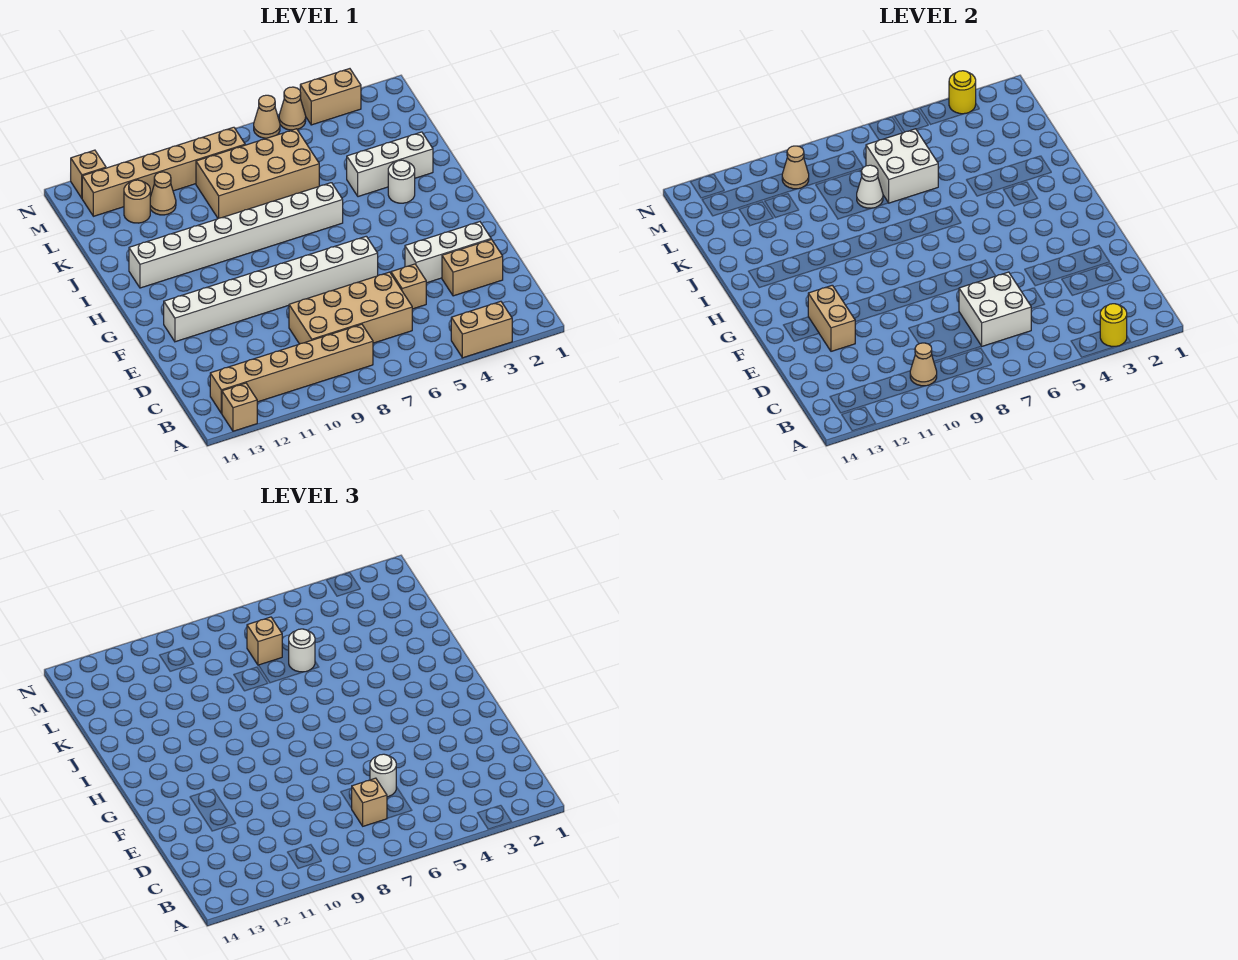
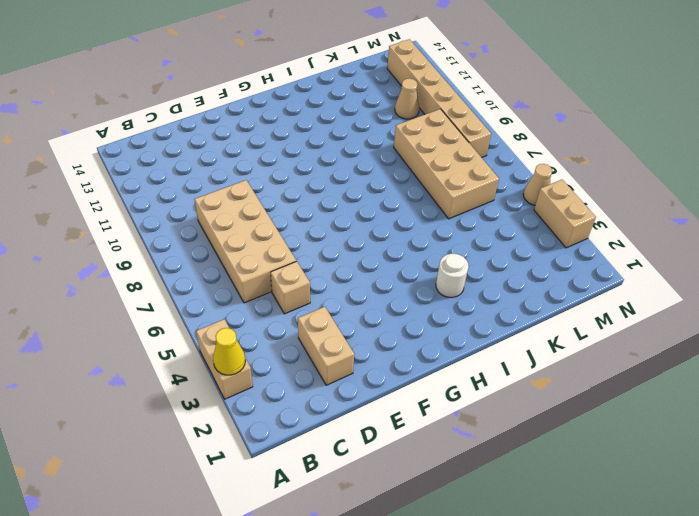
yellow 1x1 cone [213,328,245,375] -> yellow 1x1 round brick [1100,304,1127,346]
none -> tan 1x1 brick [222,383,257,431]
none -> tan 1x6 brick [210,324,373,413]
none -> white 1x3 brick [405,222,491,283]
none -> white 1x8 brick [164,236,378,342]

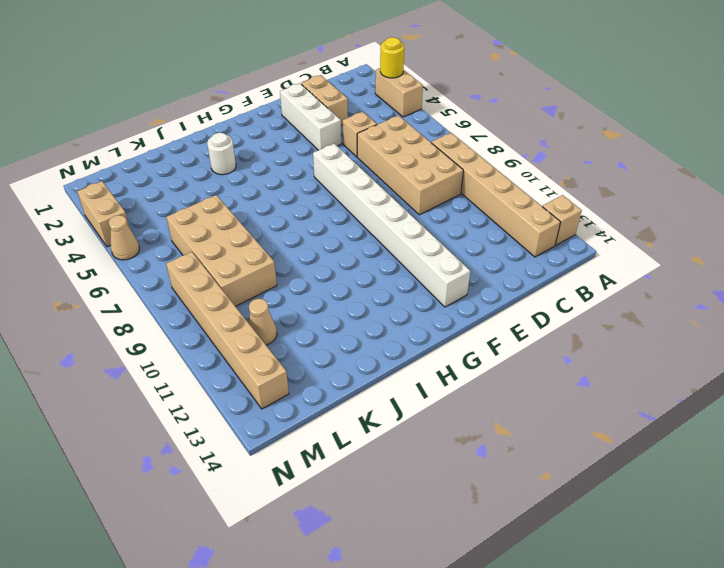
none -> white 1x8 brick [129,183,343,288]
none -> white 1x3 brick [347,132,433,197]
none -> tan 1x1 round brick [124,180,150,223]
none -> tan 1x1 cone [254,95,280,138]

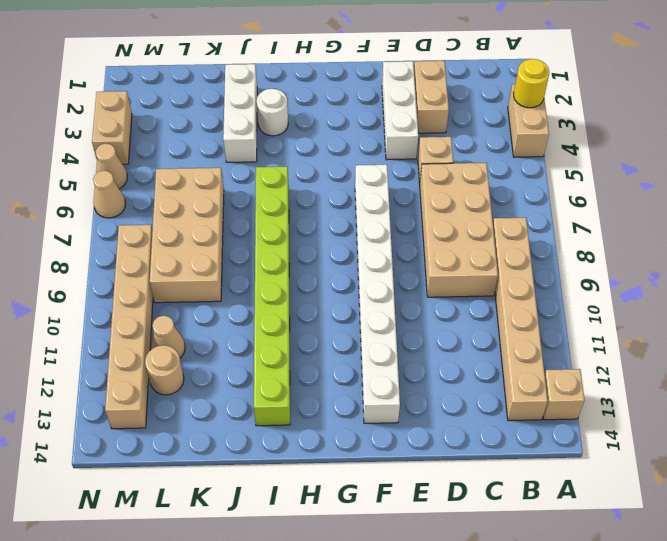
lime 1x8 brick [254,166,290,426] -> white 1x8 brick [129,183,343,288]
none -> tan 1x1 brick [71,150,106,198]
none -> tan 1x1 cone [910,343,937,386]
none -> white 2x2 brick [959,272,1032,346]
none -> tan 1x2 brick [808,285,855,351]

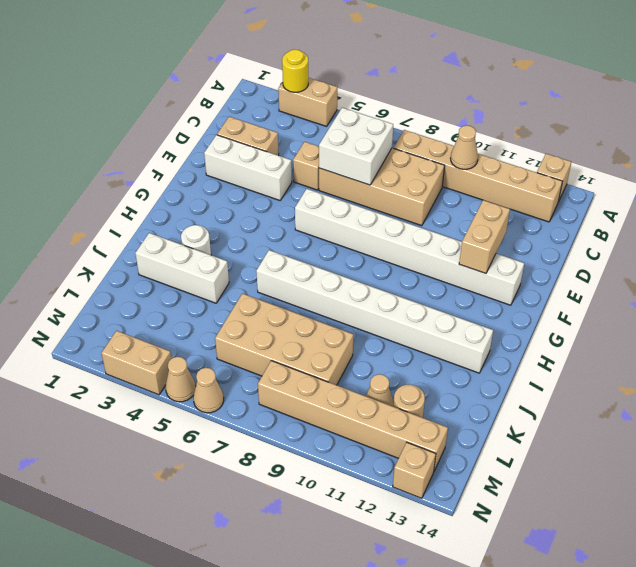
none -> white 2x2 brick [866,129,938,203]
none -> white 1x1 cone [857,165,883,208]
none -> tan 1x1 cone [782,146,809,189]
none -> yellow 1x1 round brick [949,71,976,114]

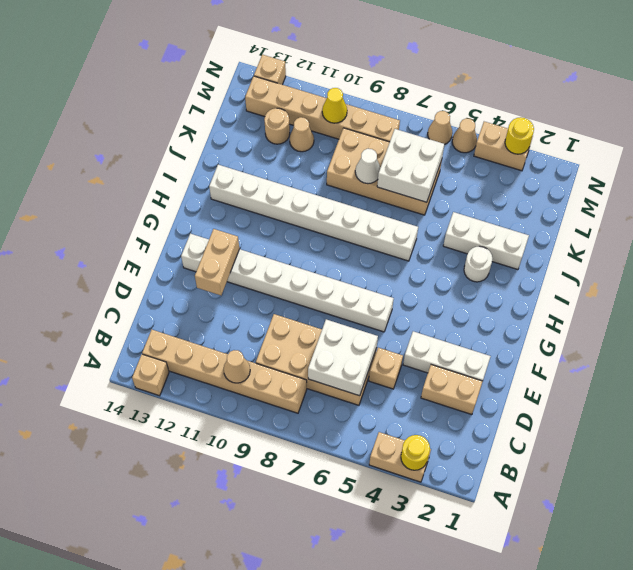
yellow 1x1 cone [322,88,347,123] -> tan 1x1 cone [782,146,809,189]
none -> tan 1x1 brick [352,778,387,826]
none -> white 1x1 round brick [370,754,396,797]
none -> white 1x1 round brick [289,629,315,672]
none -> tan 1x1 brick [247,617,282,665]

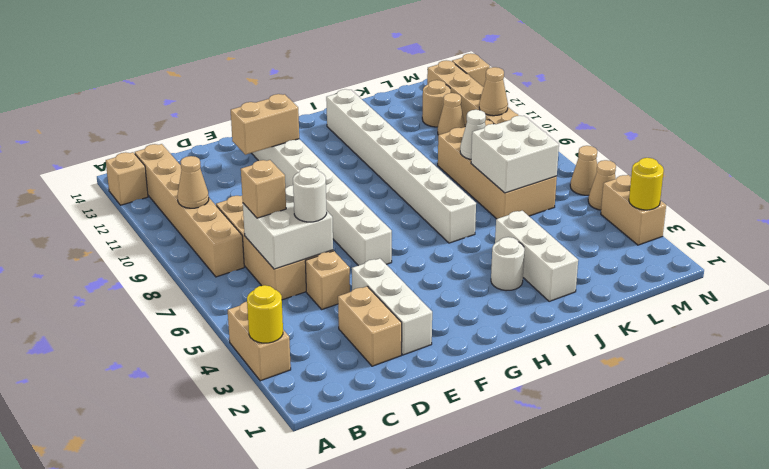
none -> white 1x1 round brick [289,629,315,672]
none -> tan 1x1 brick [247,617,282,665]

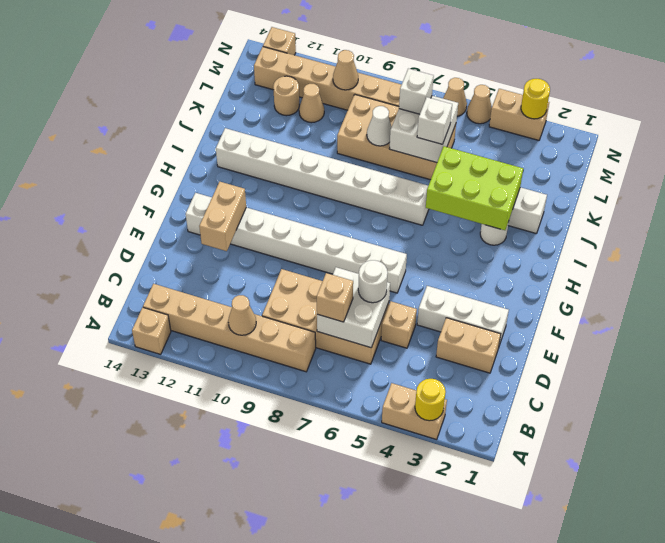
lime 2x3 brick [426,146,523,230] -> none
white 1x1 brick [417,97,452,144] -> white 1x1 round brick [289,629,315,672]
white 1x1 brick [399,68,434,114] -> tan 1x1 brick [247,617,282,665]

